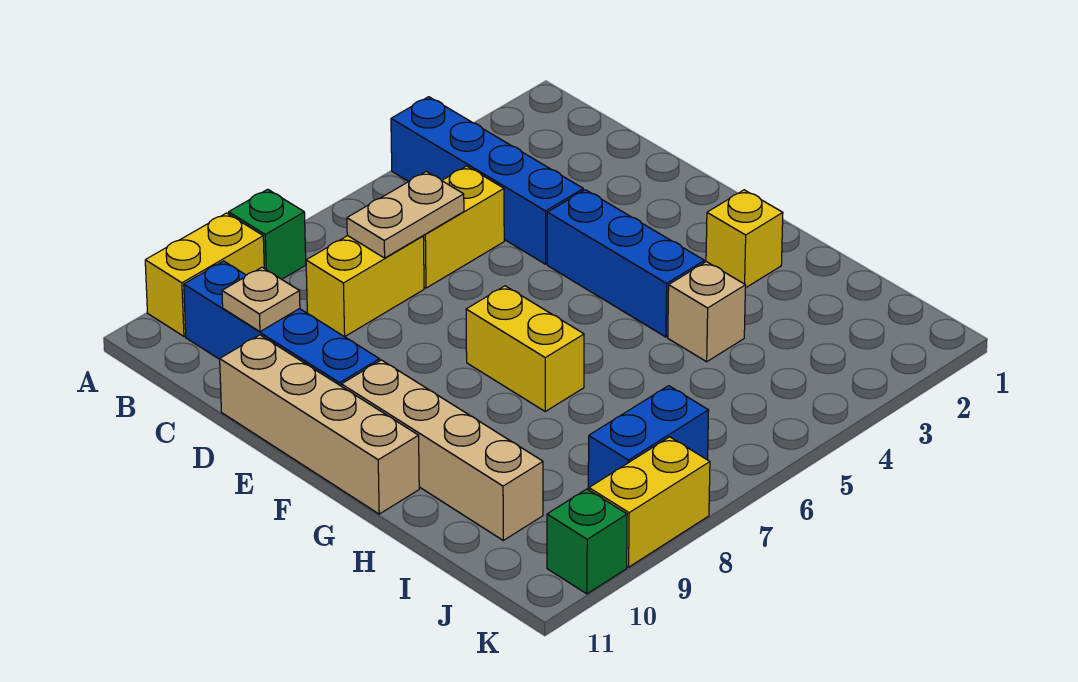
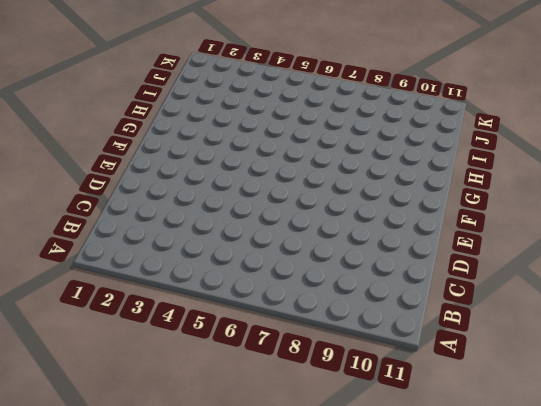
none -> blue 1x4 brick [391,97,583,264]
none -> green 1x1 brick [229,189,306,279]
none -> yellow 1x2 brick [145,213,264,336]

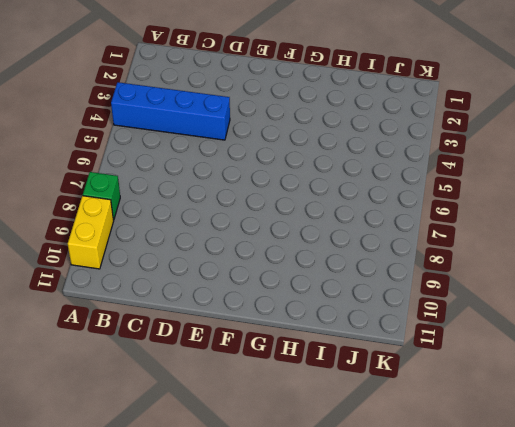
none -> blue 1x4 brick [184,261,380,386]
none -> yellow 1x2 brick [423,166,504,288]
none -> yellow 1x2 brick [306,236,424,337]

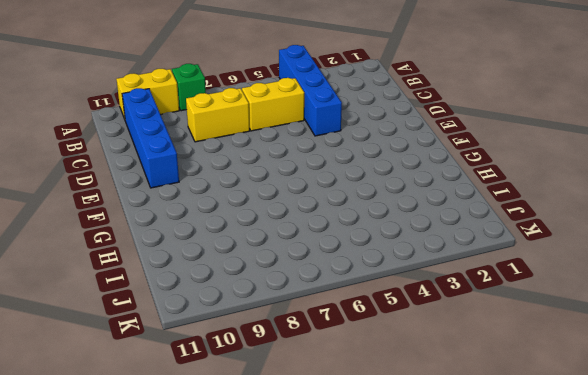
none -> tan 1x4 brick [220,335,419,514]
none -> blue 1x3 brick [547,190,704,337]
none -> yellow 1x2 brick [466,286,584,411]

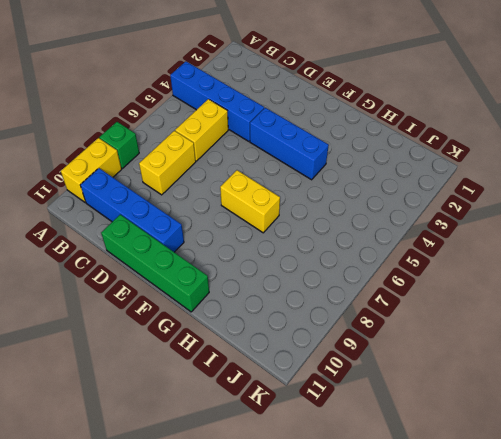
green 1x4 brick [101,215,209,312] -> tan 1x4 brick [220,335,419,514]
none -> tan 1x4 brick [342,360,543,540]
none -> yellow 1x1 brick [706,190,783,288]
none -> tan 1x1 brick [668,262,745,362]

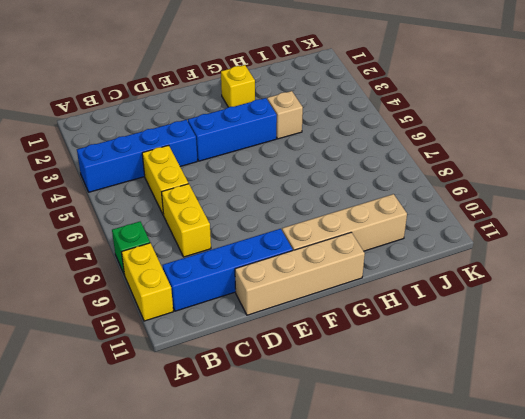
none -> yellow 1x2 brick [466,286,584,411]
none -> blue 1x2 brick [588,386,709,490]
none -> yellow 1x2 brick [589,437,710,567]

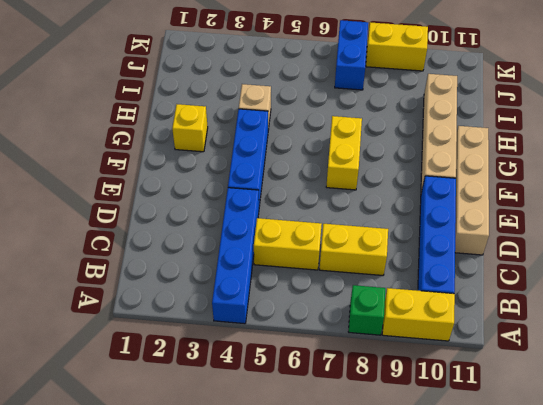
blue 1x2 brick [335,20,368,90] -> blue 1x2 brick turned to [588,386,709,490]
none -> green 1x1 brick [547,489,627,594]
none -> tan 1x2 plate [347,171,464,258]
none -> tan 1x1 plate [222,267,300,332]

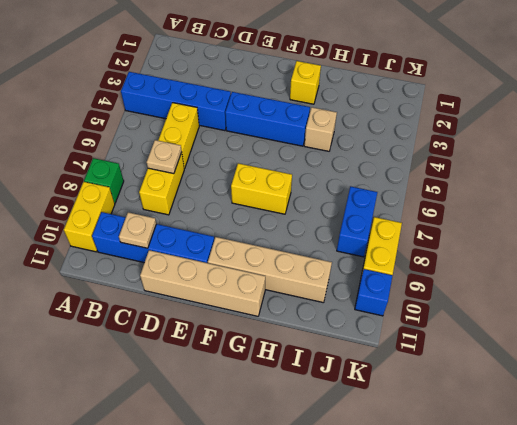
tan 1x1 plate [147,140,182,174] -> tan 1x2 plate [347,171,464,258]
blue 1x1 brick [355,269,393,316] -> green 1x1 brick [547,489,627,594]

